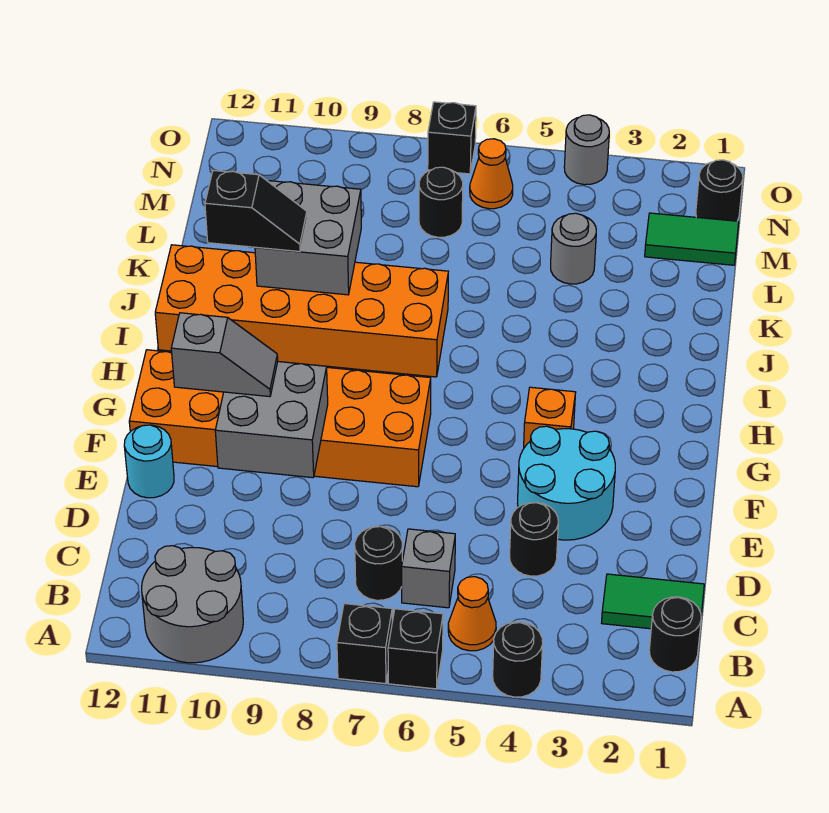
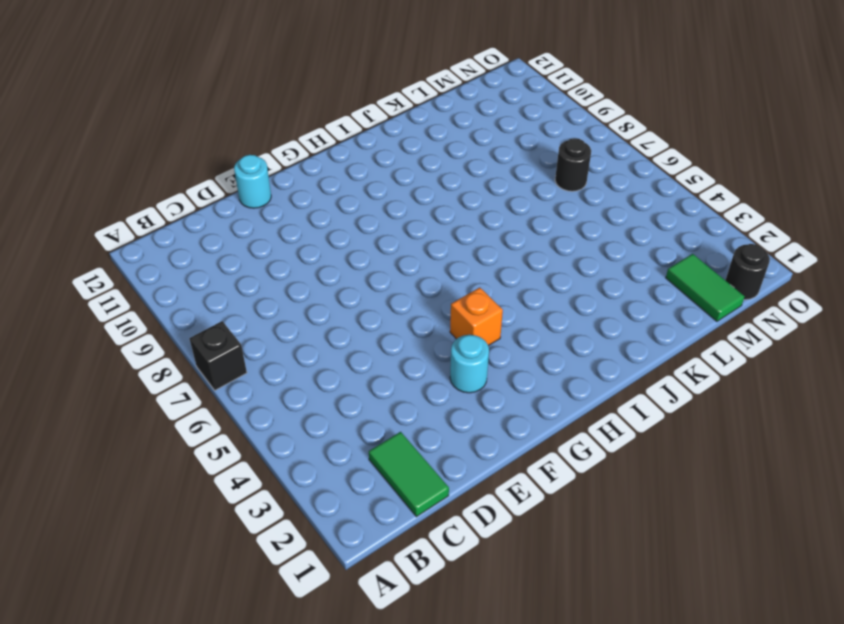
cyan 1x1 round brick [450,335,489,393] -> cyan 2x2 round brick [518,426,615,540]
none -> black 1x1 round brick [493,622,543,697]
none -> black 1x1 brick [388,609,443,689]
none -> grey 2x2 round brick [142,546,243,663]

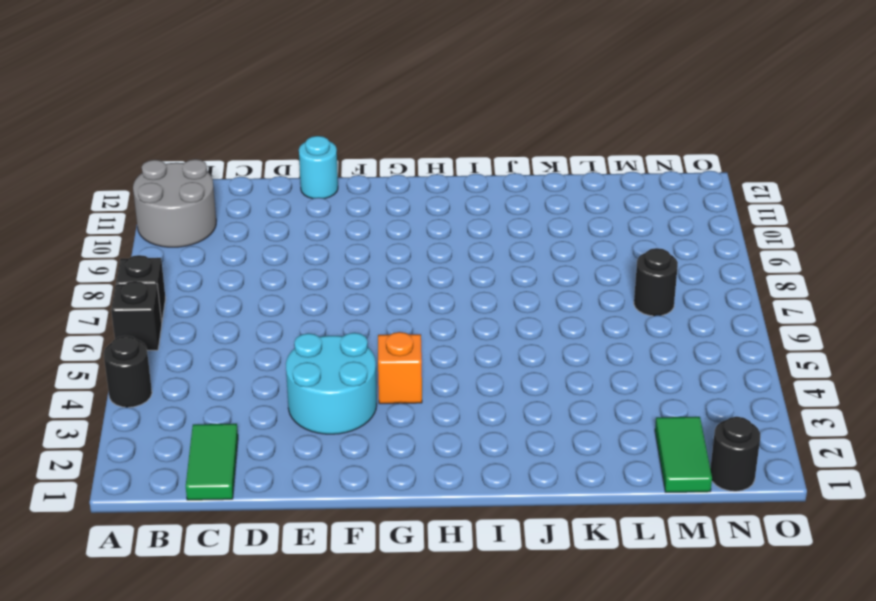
none -> black 1x1 round brick [649,597,701,672]
none -> orange 1x1 cone [448,577,496,651]
none -> grey 1x1 brick [402,529,455,608]

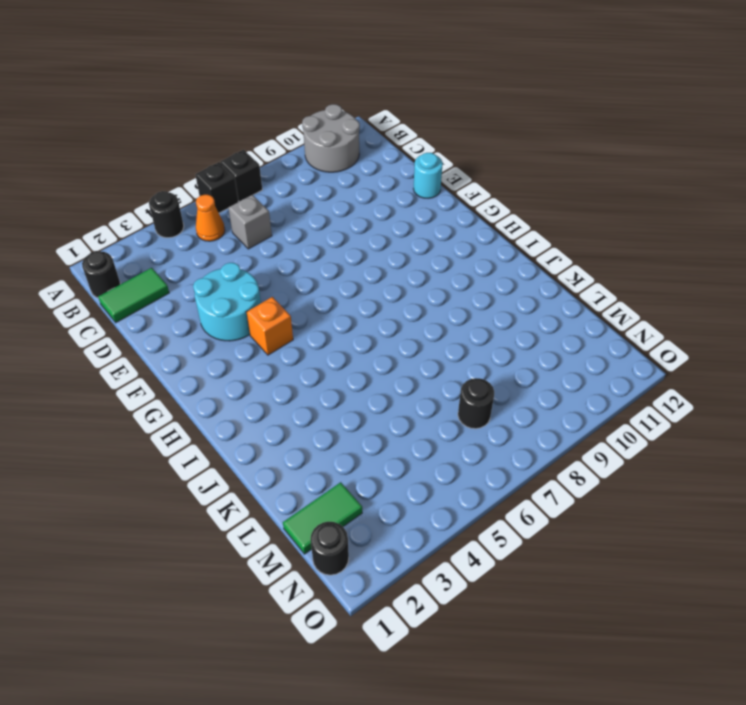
none -> black 1x1 round brick [355,526,402,600]
none -> black 1x1 round brick [510,502,558,576]
none -> orange 2x6 brick [129,350,431,487]

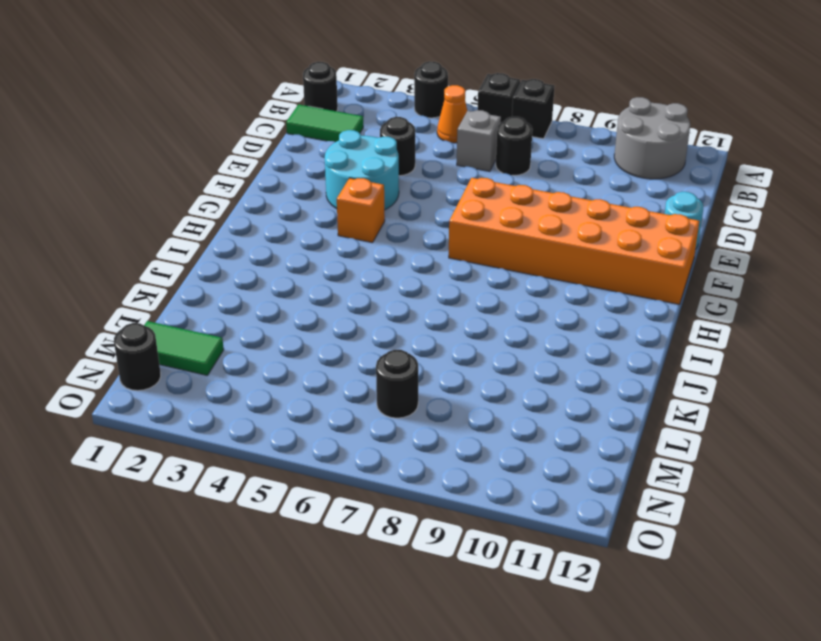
none -> orange 2x6 brick [155,245,448,377]
none -> grey 1x1 round brick [551,213,596,284]
none -> orange 1x1 cone [470,139,513,209]

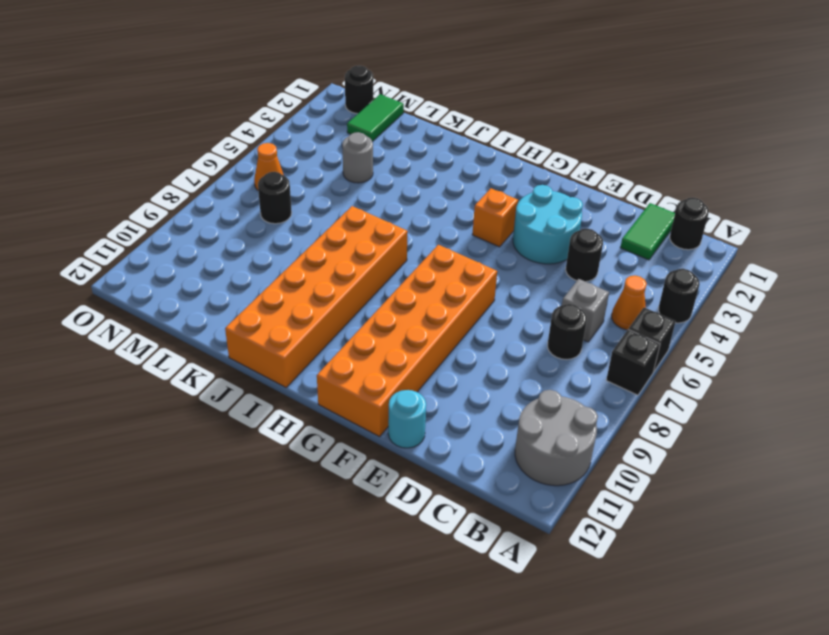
none -> grey 1x1 round brick [564,115,609,185]
none -> black 1x1 brick [428,102,476,174]
none -> grey 2x2 brick [215,362,328,478]

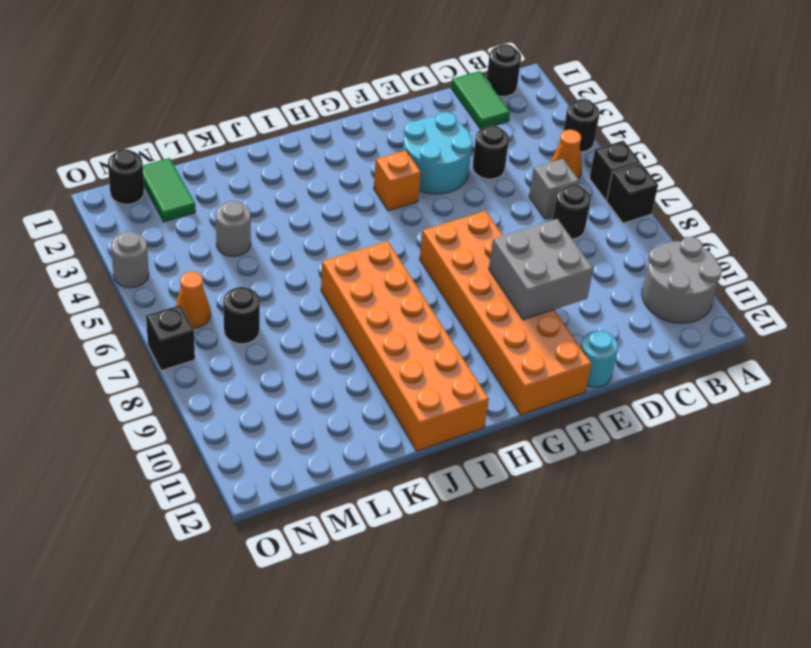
none -> grey 2x2 brick [255,181,361,295]
none -> grey 1x2 slope [171,313,278,397]
none -> black 1x2 slope [205,170,307,252]

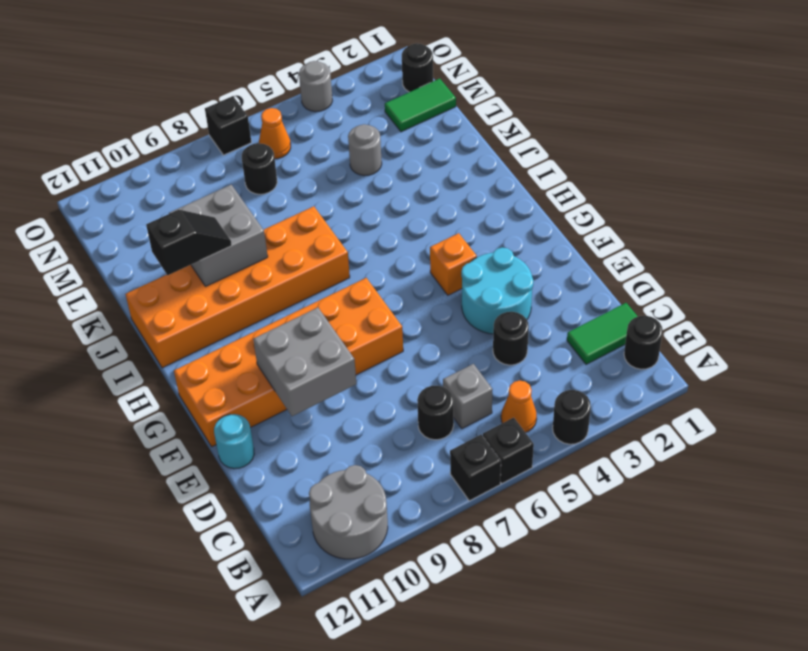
none -> grey 1x2 slope [171,313,278,397]

